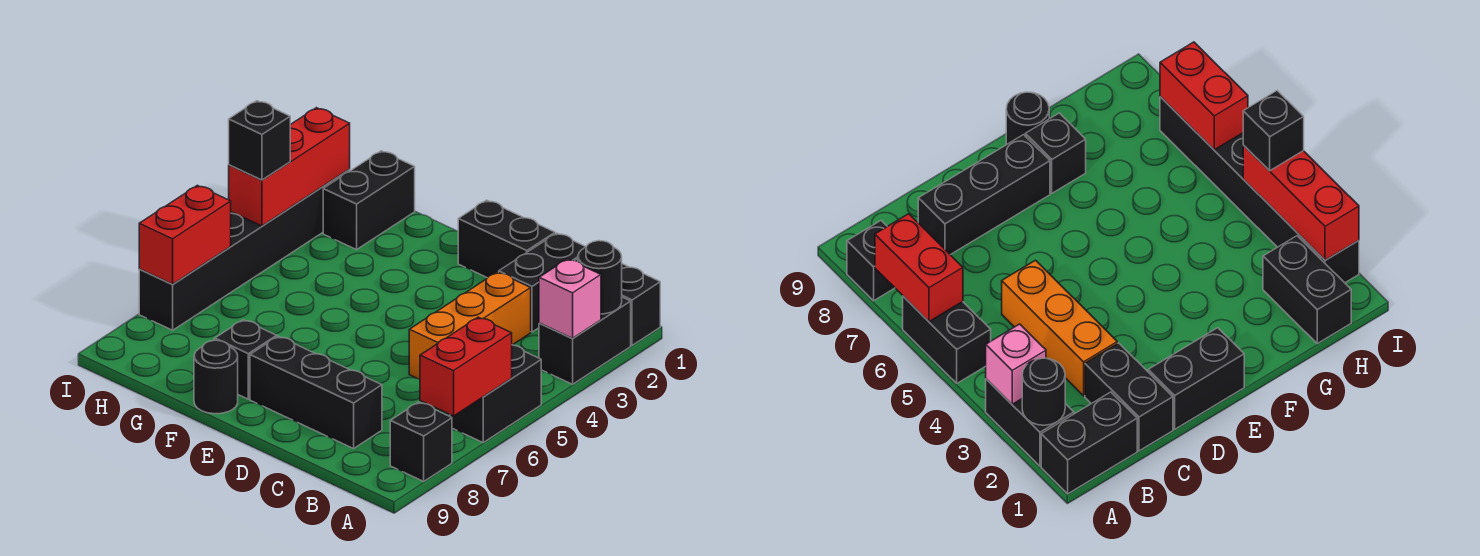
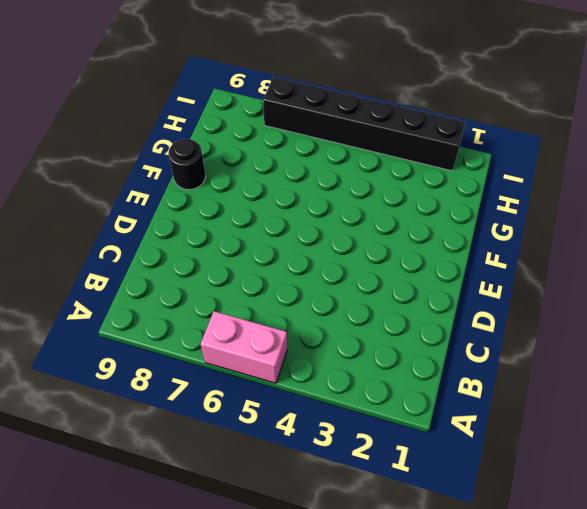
pink 1x2 brick [200,311,287,383] -> black 1x2 brick [450,345,541,442]
none -> black 1x2 brick [575,259,660,345]
none -> black 1x2 brick [539,297,631,384]
none -> black 1x1 brick [390,402,452,481]

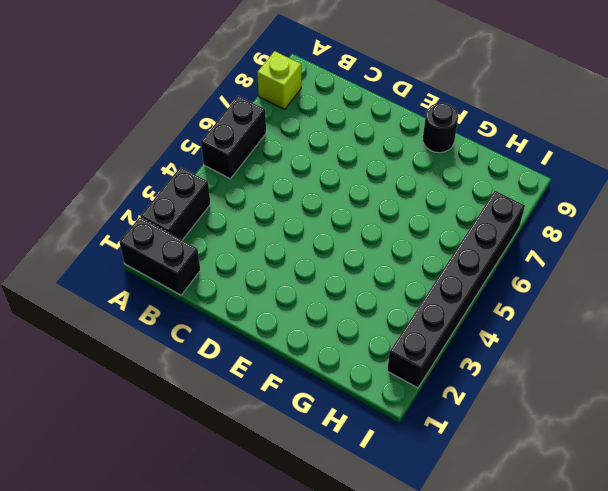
lime 1x1 brick [257,51,301,109] -> black 1x1 brick [390,402,452,481]
none -> black 1x2 brick [499,233,586,332]
none -> orange 1x3 brick [409,272,531,379]
none -> black 1x3 brick [250,336,382,449]

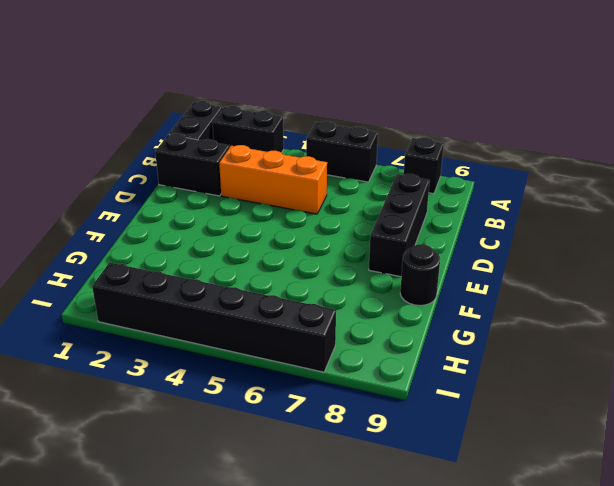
none -> black 1x2 brick [458,200,555,278]
none -> black 1x1 brick [215,320,277,399]
none -> black 1x2 brick [323,151,415,250]

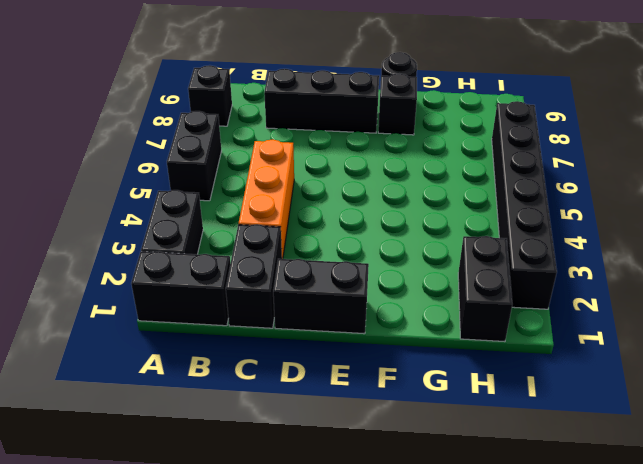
none -> black 1x1 round brick [578,241,622,314]
none -> pink 1x1 brick [539,259,601,338]
none -> red 1x2 brick [420,317,512,416]

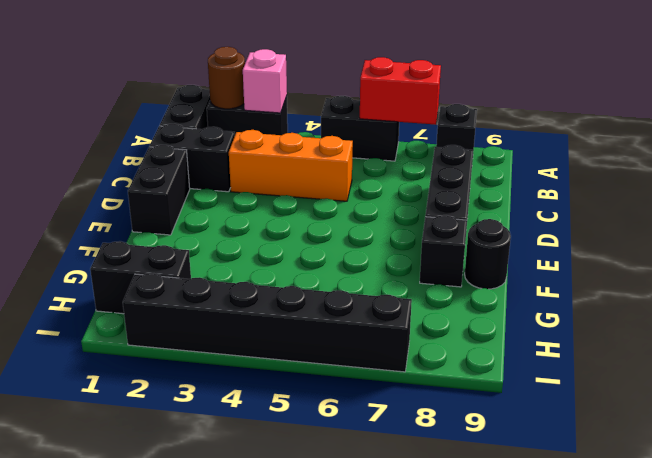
brown 1x1 round brick [208,47,245,109] -> black 1x1 round brick [578,241,622,314]
none -> red 1x3 brick [229,108,350,226]
none -> red 1x2 brick [139,185,231,284]
none -> black 1x1 brick [229,101,290,180]

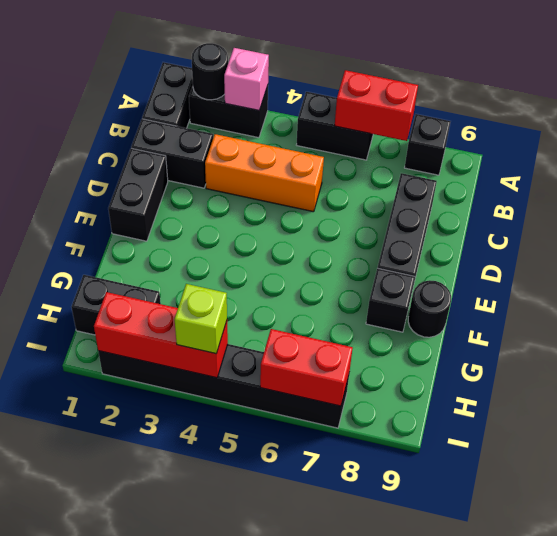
lime 1x1 brick [175,284,227,354] -> black 1x1 brick [229,101,290,180]

